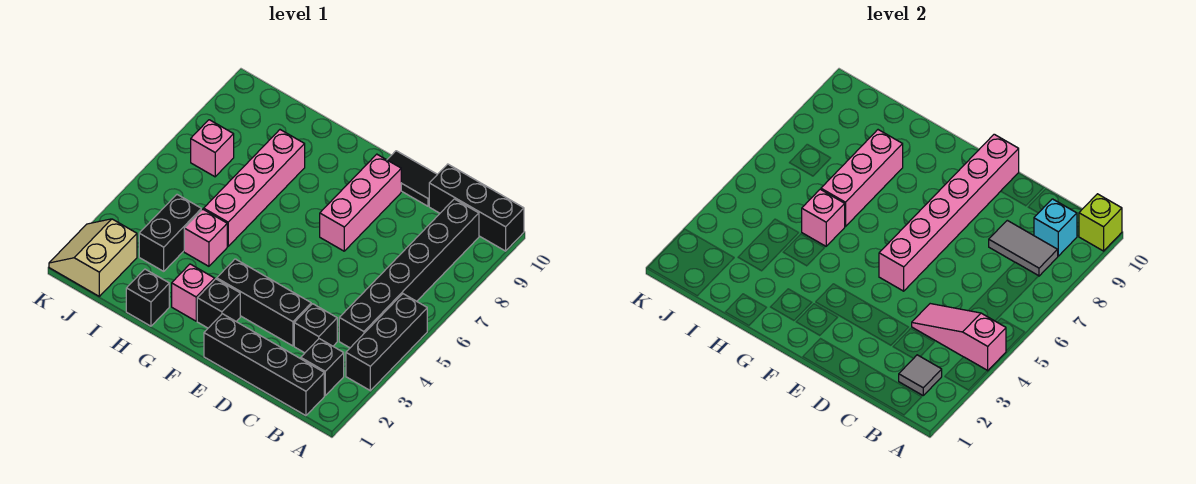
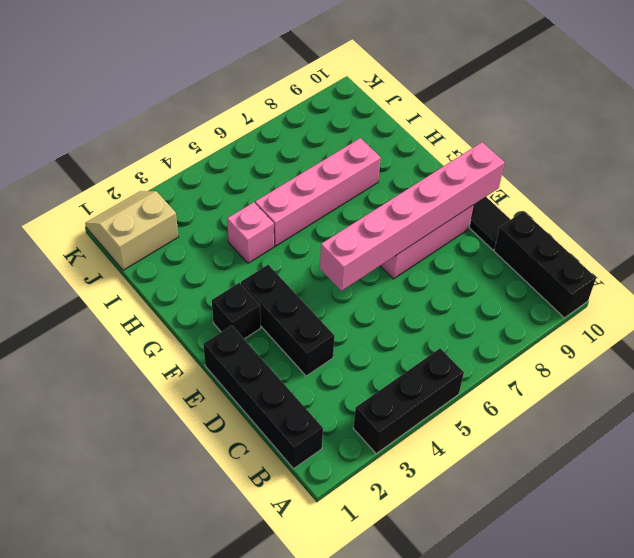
none -> black 1x1 brick [301,339,344,395]
none -> black 1x6 brick [339,199,479,348]
none -> black 1x1 brick [294,304,337,353]

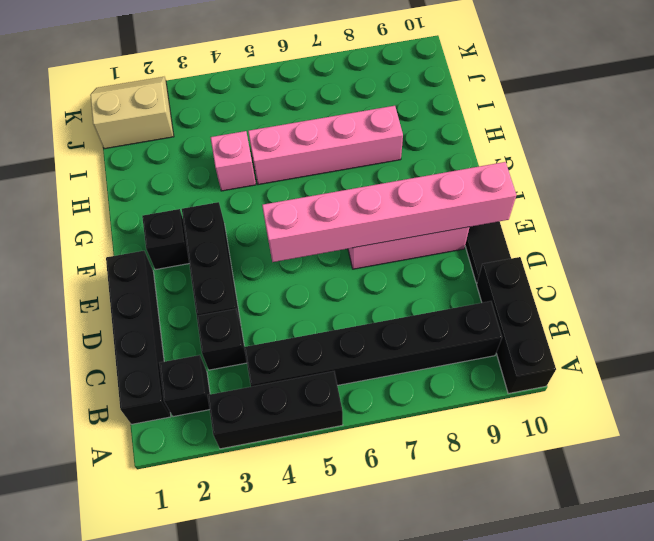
none -> pink 1x1 brick [172,264,215,321]
none -> black 1x1 brick [126,269,169,326]
none -> black 1x2 brick [139,195,201,271]

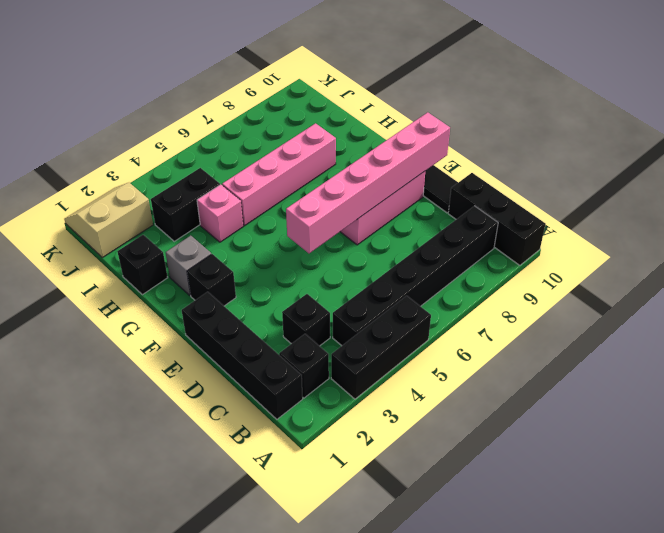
grey 1x1 brick [166,236,211,295] -> pink 1x1 brick [172,264,215,321]
none -> black 1x3 brick [217,259,311,346]
none -> pink 1x1 brick [191,120,234,177]
none -> pink 1x3 slope [912,304,1006,371]

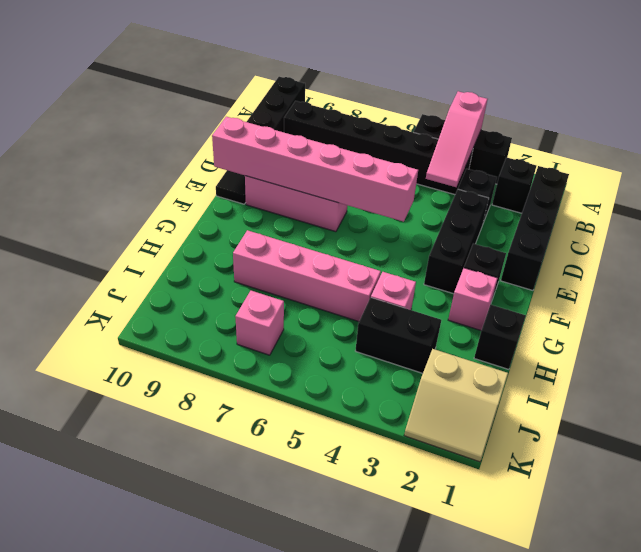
none -> lime 1x1 brick [1079,194,1122,251]
none -> grey 1x1 tile [899,355,942,395]
none -> grey 1x2 tile [989,220,1058,276]

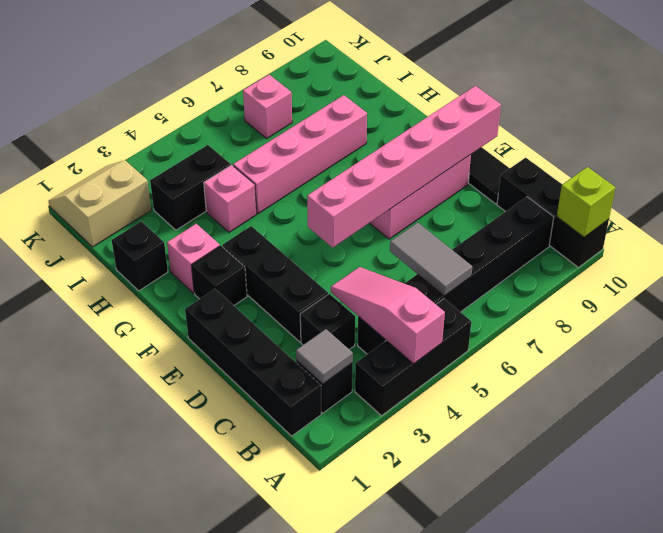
grey 1x2 tile [390,222,472,296] -> grey 1x2 tile moved to [989,220,1058,276]
none -> cyan 1x1 brick [1034,199,1077,256]
none -> pink 1x1 brick [802,189,845,246]
none -> pink 1x3 brick [821,130,903,227]

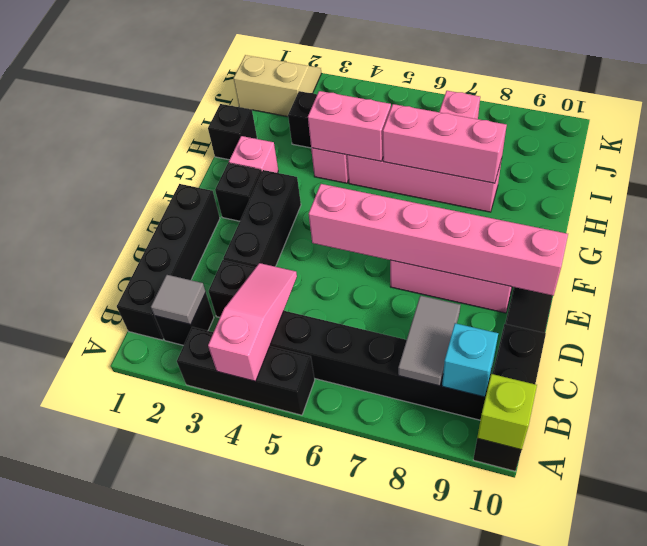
pink 1x2 brick [308,91,391,161] -> pink 1x1 brick [802,189,845,246]

